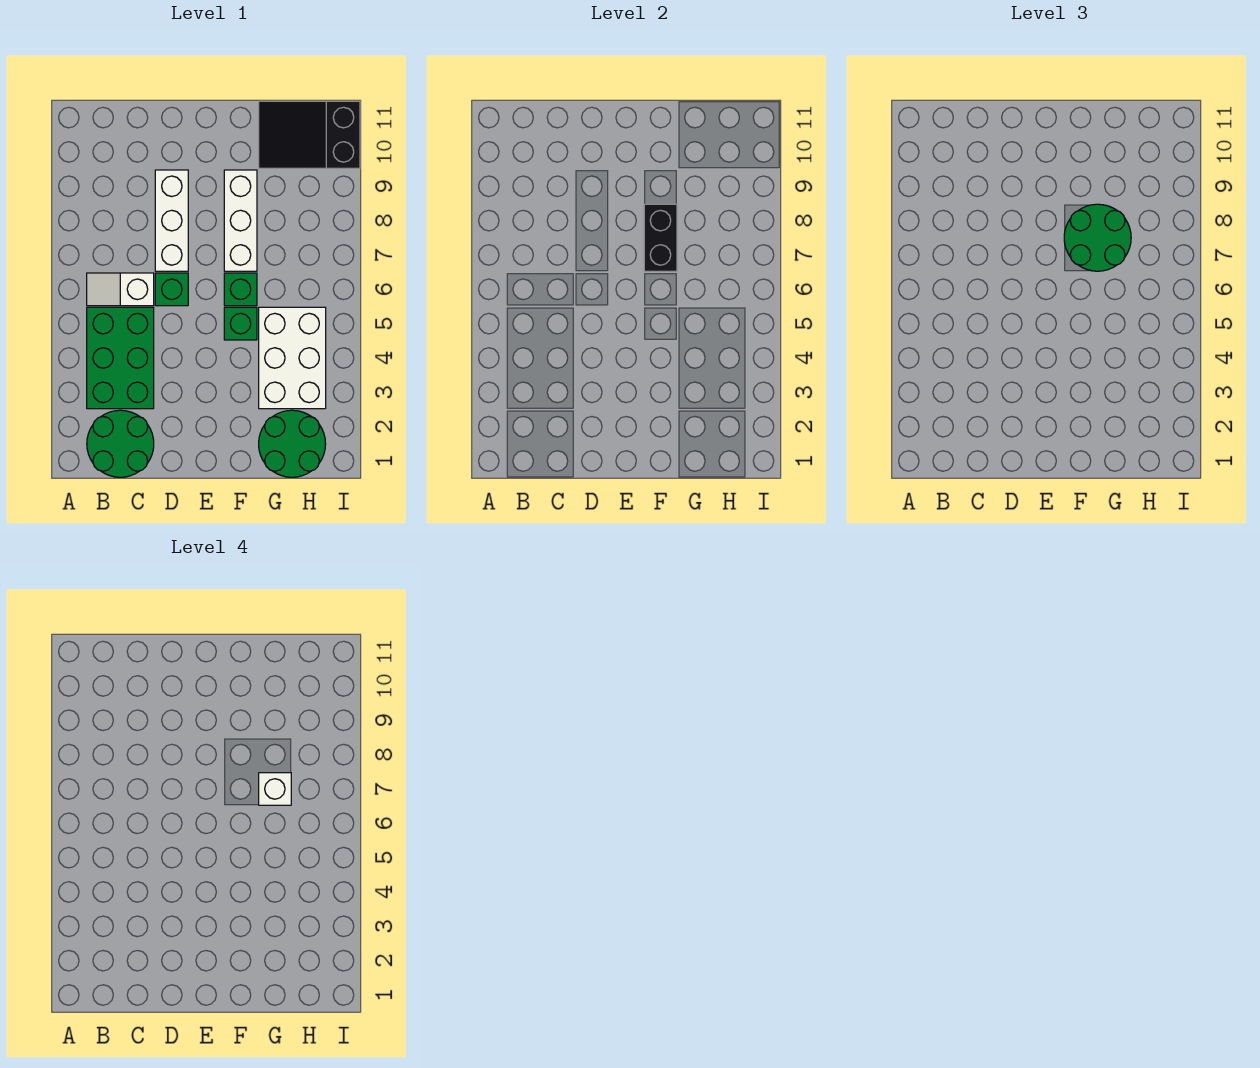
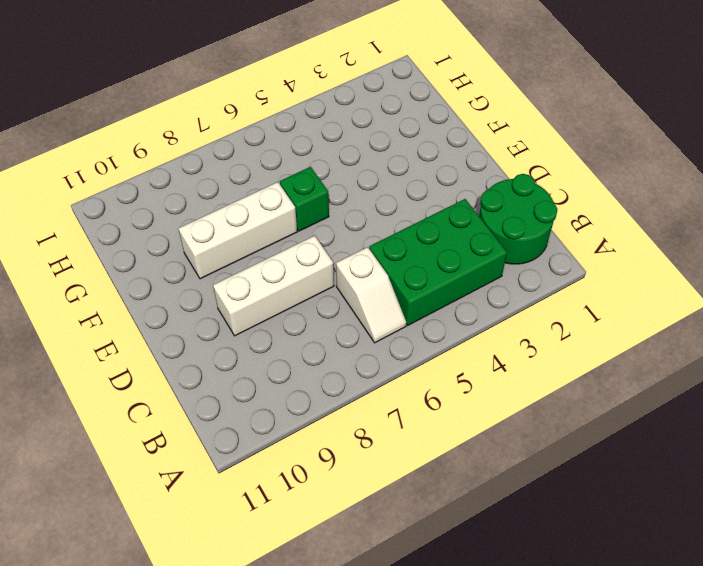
none -> green 1x1 brick [155,273,188,306]
none -> green 1x1 brick [224,307,257,340]
none -> green 2x2 round brick [259,410,326,477]

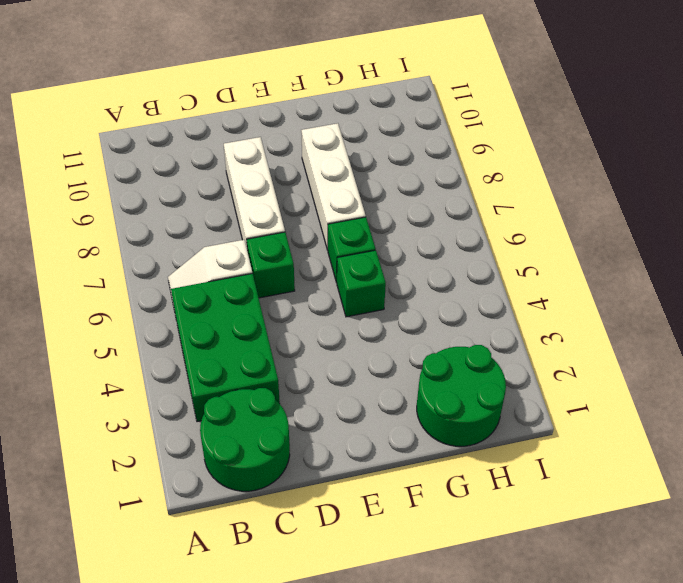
none -> white 2x3 brick [259,307,326,409]
none -> black 2x3 slope [259,101,360,168]
none -> black 1x2 brick [644,204,677,271]

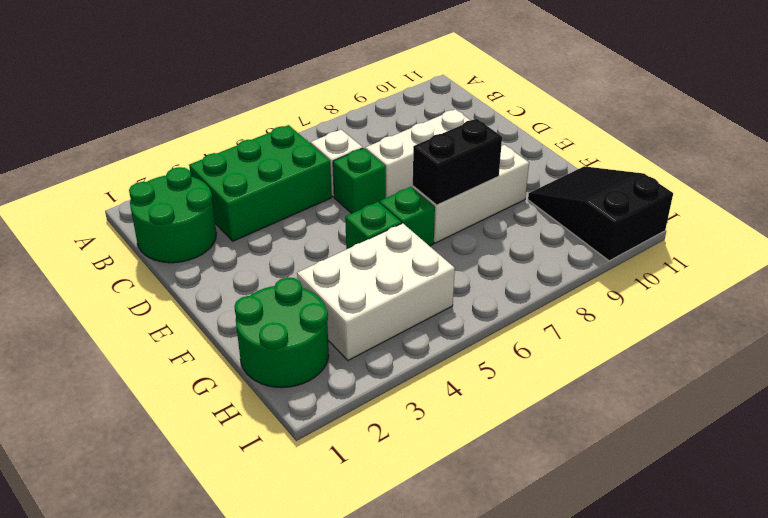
none -> green 2x2 round brick [1064,204,1131,271]
none -> white 1x1 brick [259,773,291,805]

